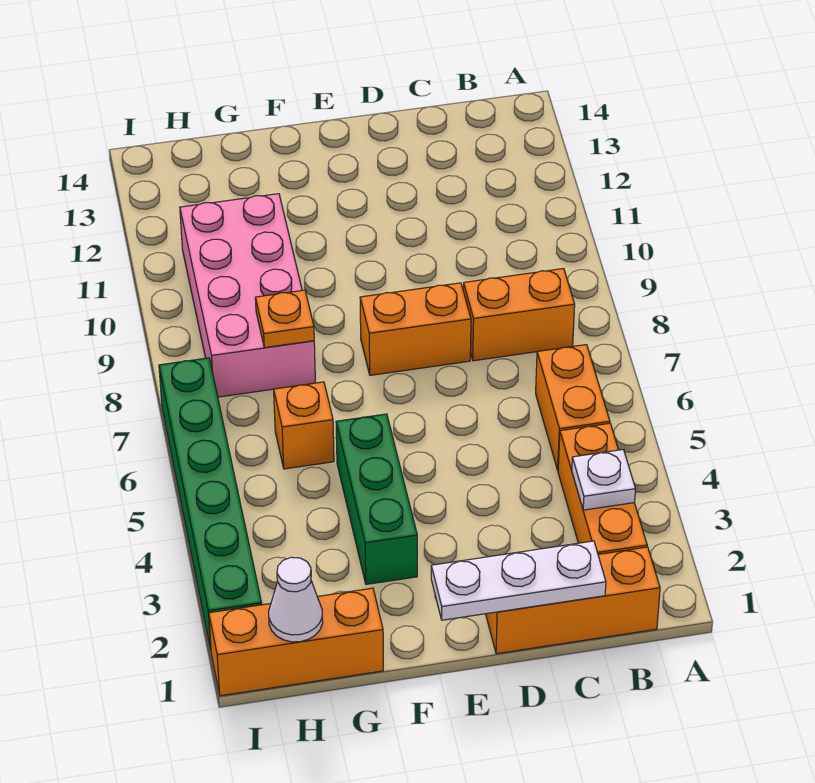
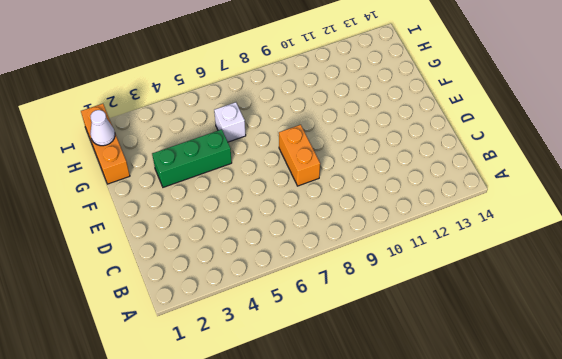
white 1x1 brick [214,102,246,142] -> orange 1x1 brick [274,382,334,469]
none -> orange 1x3 brick [486,547,660,654]
none -> orange 1x3 brick [558,423,647,554]
none -> orange 1x2 brick [536,345,610,470]

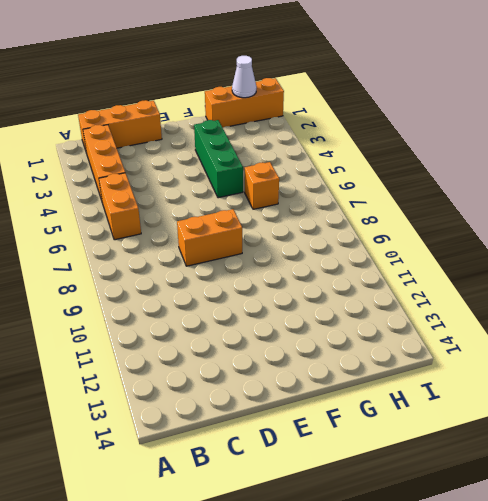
none -> orange 1x2 brick [463,268,575,361]
none -> pink 2x4 brick [180,194,315,397]
none -> green 1x6 brick [159,358,262,650]

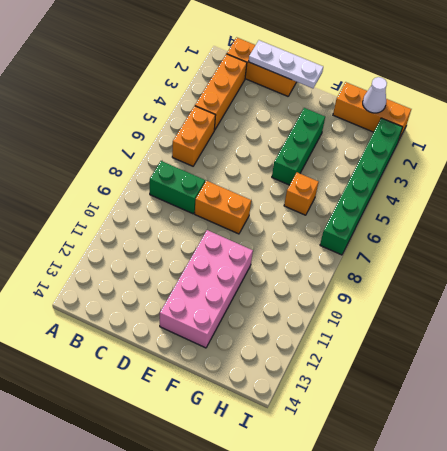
green 1x2 brick [150,161,205,214] -> orange 1x2 brick [463,268,575,361]
pink 2x4 brick [160,230,253,348] -> pink 2x4 brick moved to [180,194,315,397]
none -> white 1x1 plate [572,450,635,510]
none -> orange 1x1 plate [255,290,314,348]

